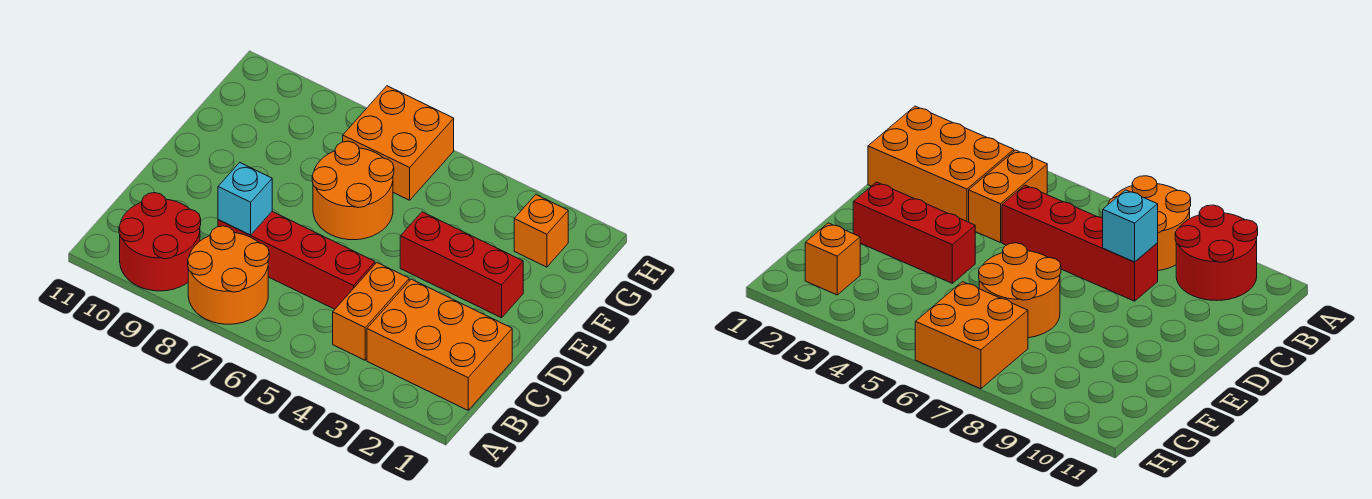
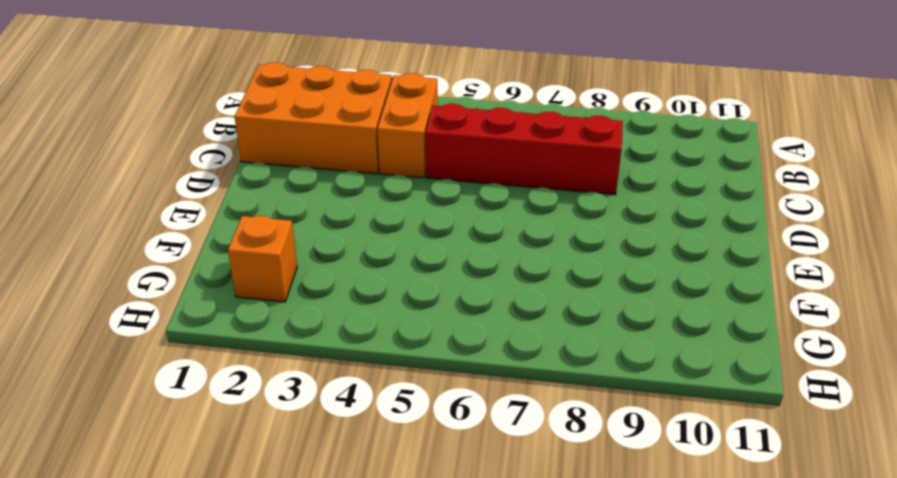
none -> orange 2x2 round brick [188,226,269,324]
none -> red 2x2 round brick [119,193,201,291]

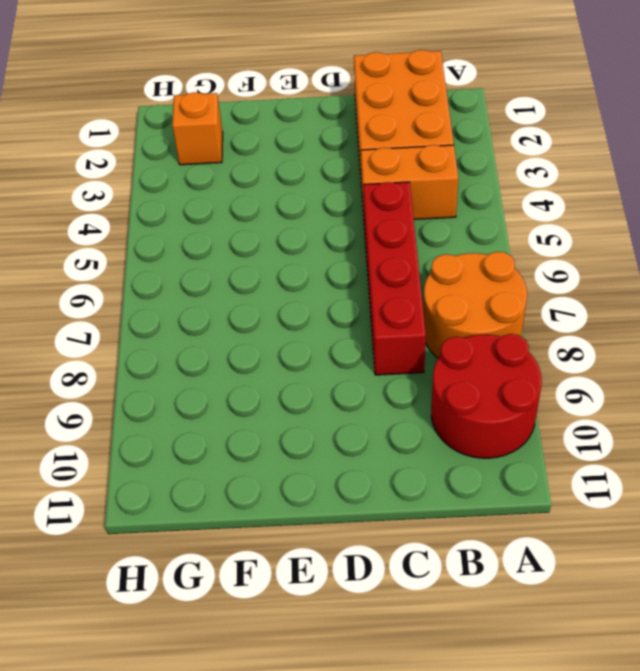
none -> red 1x3 brick [400,212,523,318]
none -> orange 2x2 round brick [312,141,394,240]

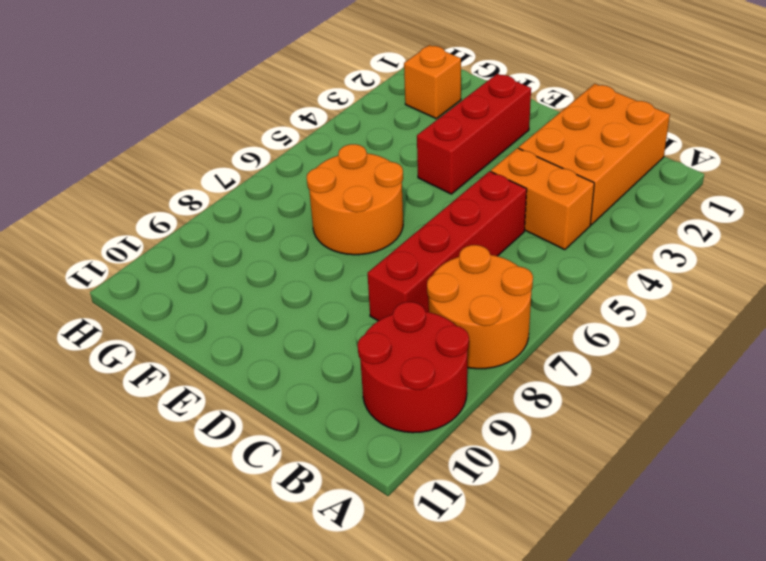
none -> orange 2x2 brick [343,86,454,200]
none -> cyan 1x1 brick [218,163,272,235]

